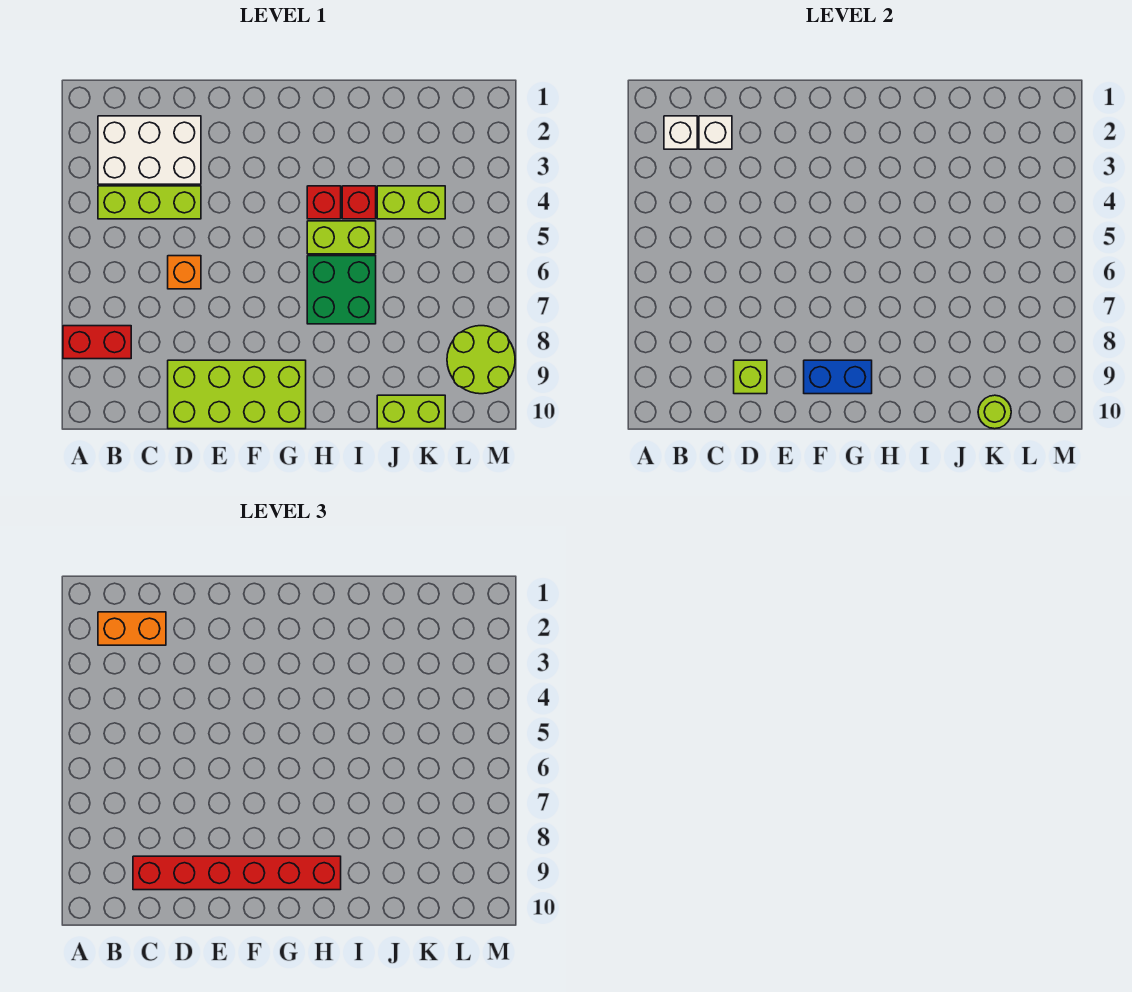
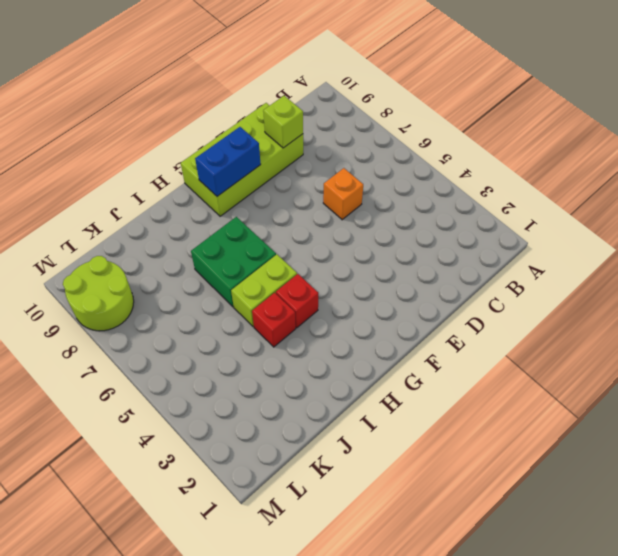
none -> red 1x2 brick [63,326,131,359]
none -> white 2x3 brick [98,116,201,184]
none -> lime 1x3 brick [98,186,201,219]

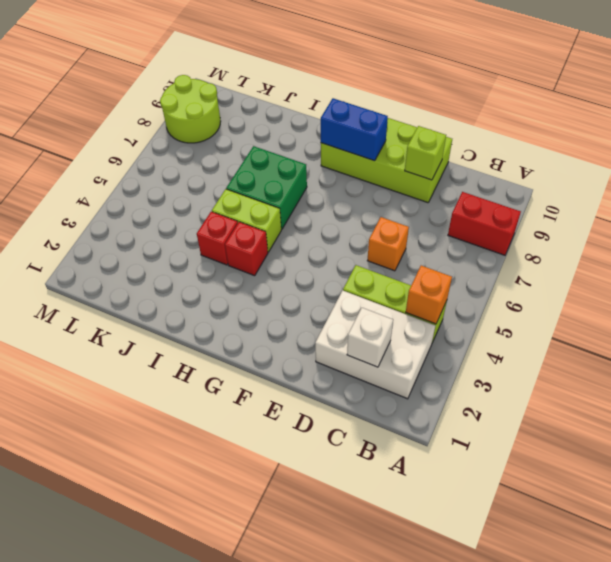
orange 1x1 brick [406,266,452,324] -> none
none -> lime 1x2 brick [377,186,445,219]
none -> lime 1x2 brick [377,395,445,429]
none -> white 1x1 brick [664,116,697,149]

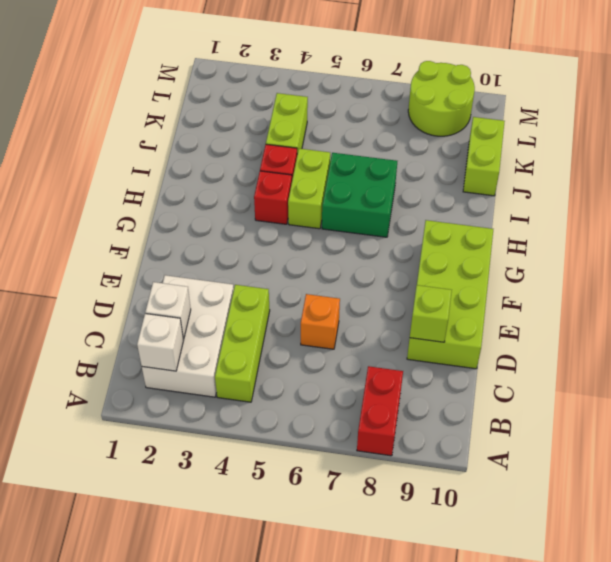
none -> blue 1x2 brick [804,360,872,394]
none -> lime 1x1 round brick [978,395,1011,429]
none -> orange 1x2 brick [98,612,166,645]

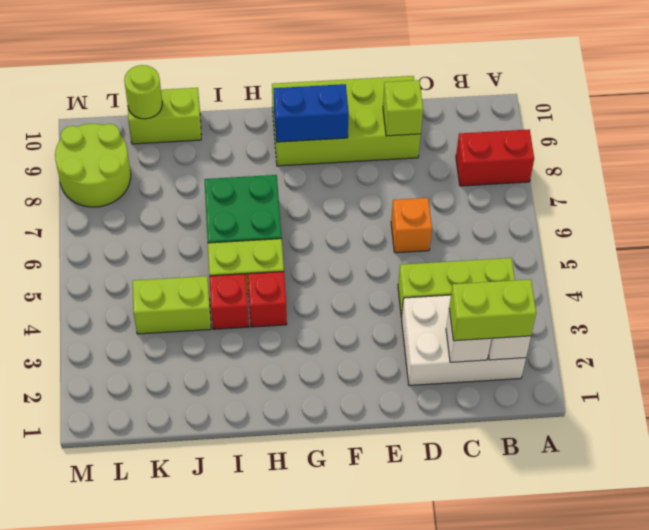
lime 1x2 brick [449,279,536,341] -> orange 1x2 brick [98,612,166,645]
none -> red 1x6 brick [133,856,341,890]

